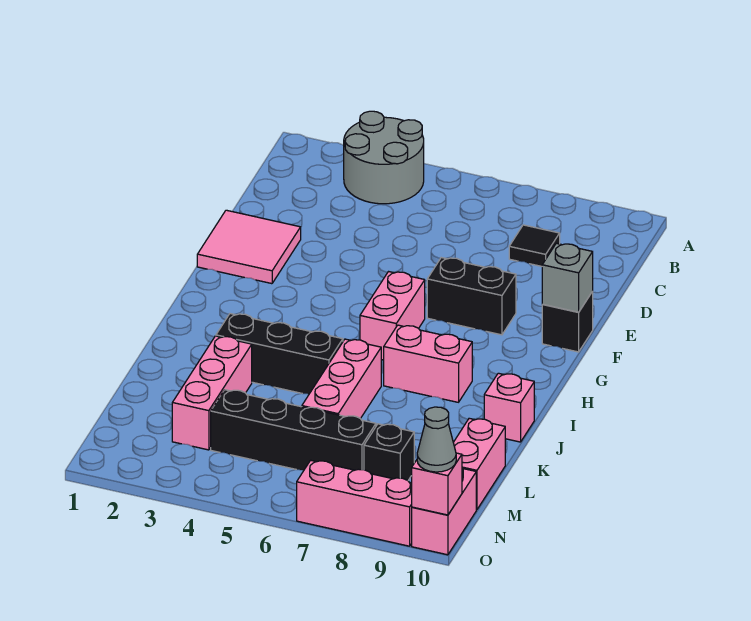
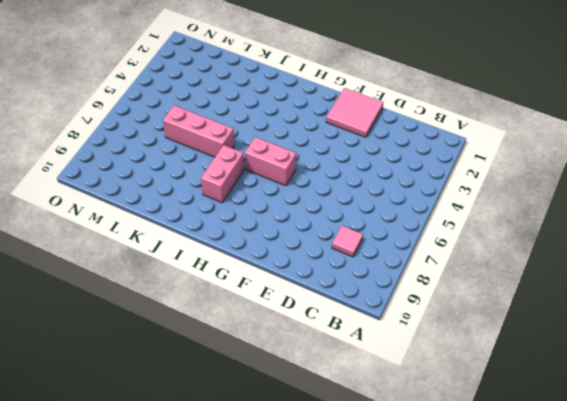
pink 1x1 tile [332,226,363,257] -> black 1x1 tile [509,225,560,266]
none -> grey 2x2 round brick [344,111,424,204]
none -> black 1x2 brick [427,258,516,335]
none -> black 1x1 brick [542,292,593,352]

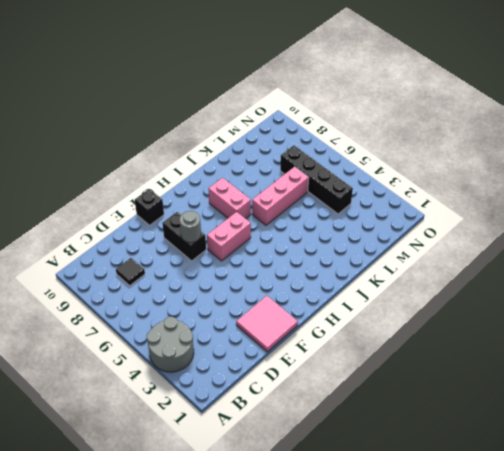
grey 1x1 round brick [180,211,201,243] -> none
none -> black 1x3 brick [216,314,343,394]
none -> pink 1x1 brick [484,373,534,442]
none -> pink 1x3 brick [172,336,252,450]

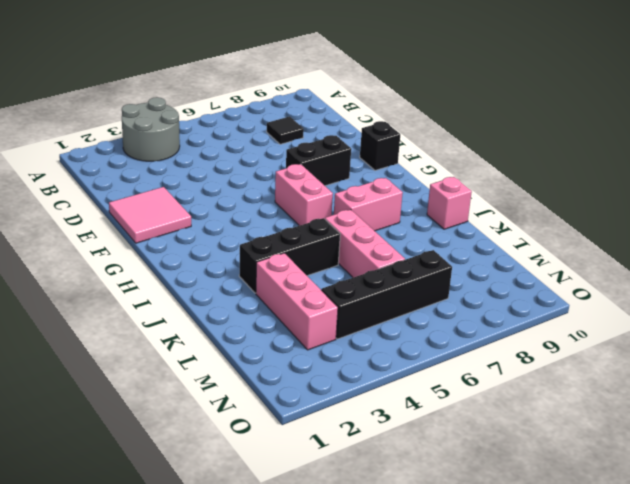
none -> pink 1x2 brick [453,418,505,510]
none -> black 1x1 brick [364,424,414,480]
none -> pink 1x2 brick [412,469,476,555]

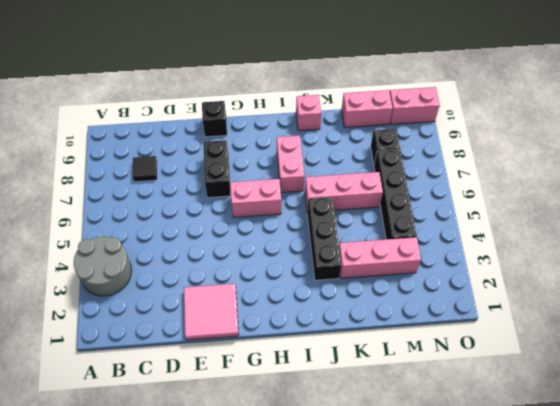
none -> pink 1x3 brick [297,460,412,546]
none -> grey 1x1 brick [542,243,593,312]
none -> pink 1x1 brick [412,453,462,515]

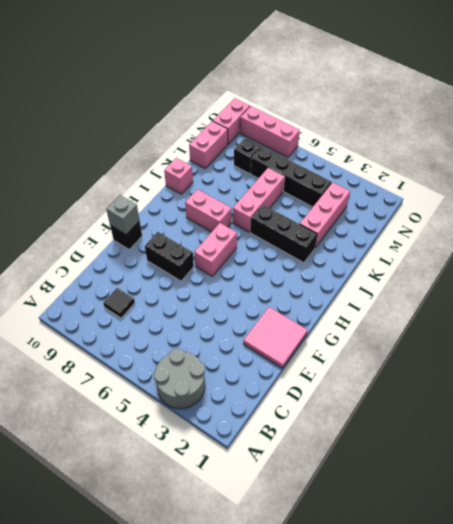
none -> pink 1x1 brick [412,453,462,515]
none -> grey 1x1 cone [417,407,456,472]

